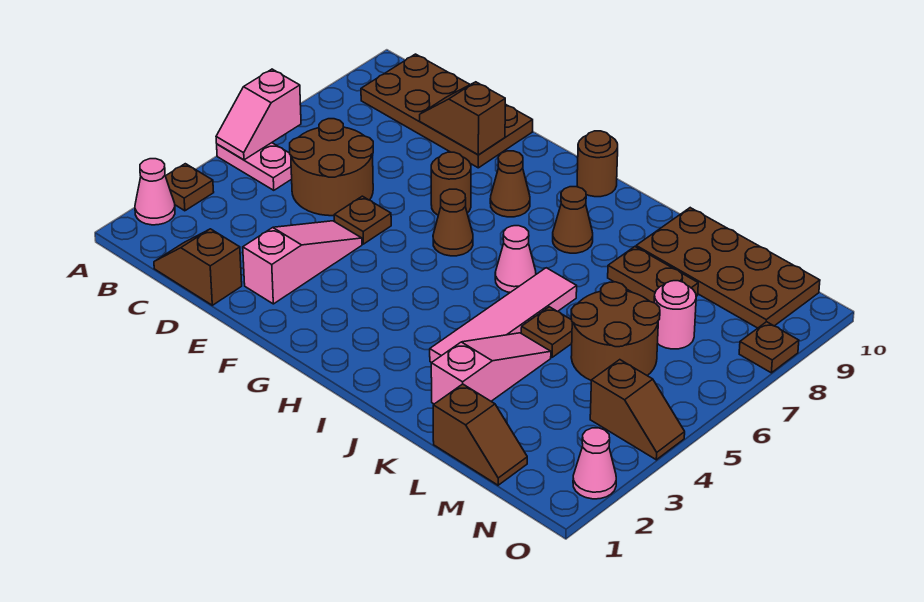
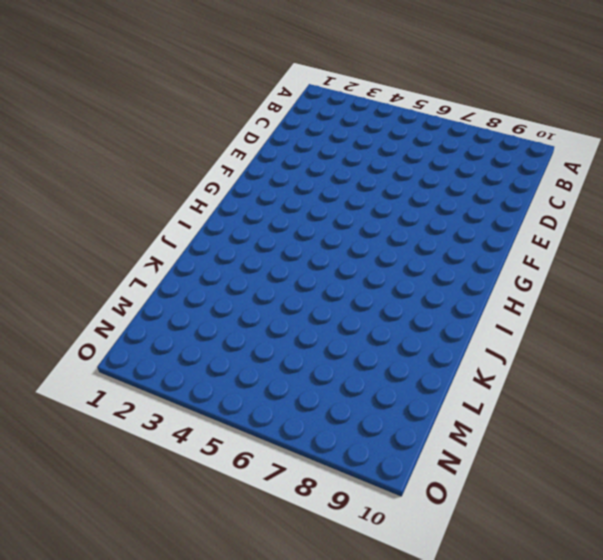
none -> pink 1x1 cone [135,159,175,225]
none -> brown 1x1 plate [166,164,214,211]
none -> pink 1x2 plate [217,143,292,190]

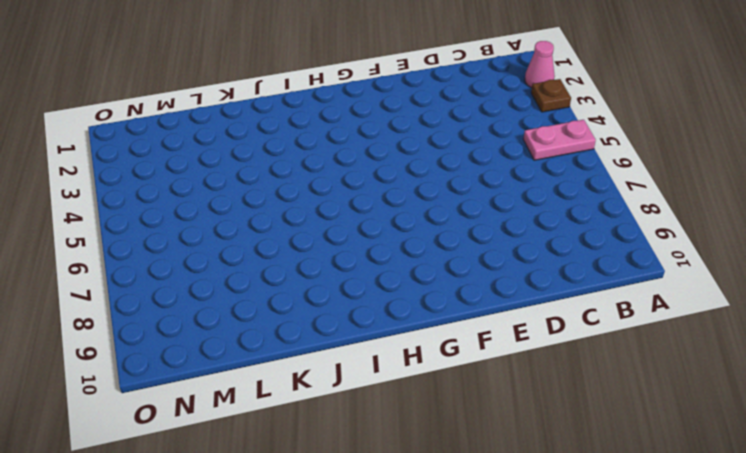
none -> brown 2x4 plate [361,54,533,168]
none -> brown 1x2 slope [154,229,242,305]
none -> brown 2x2 round brick [290,119,373,216]

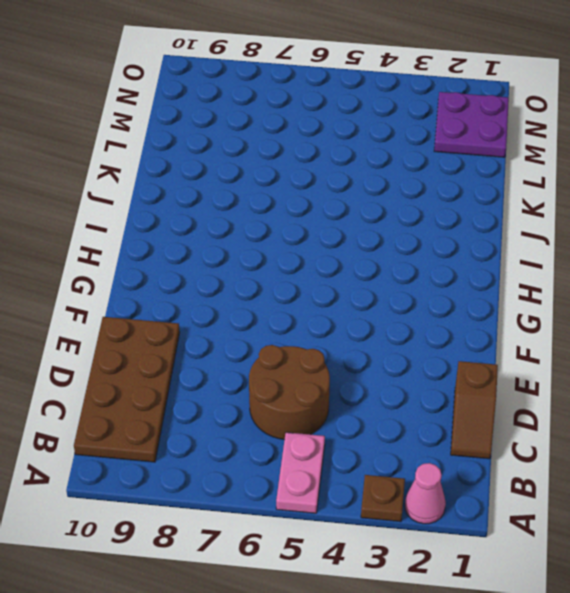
purple 2x2 plate [434,92,509,157] -> brown 1x2 slope [433,384,527,485]
none -> pink 1x3 slope [243,221,362,304]
none -> brown 1x1 plate [334,196,391,244]
none -> brown 1x1 round brick [431,152,471,215]

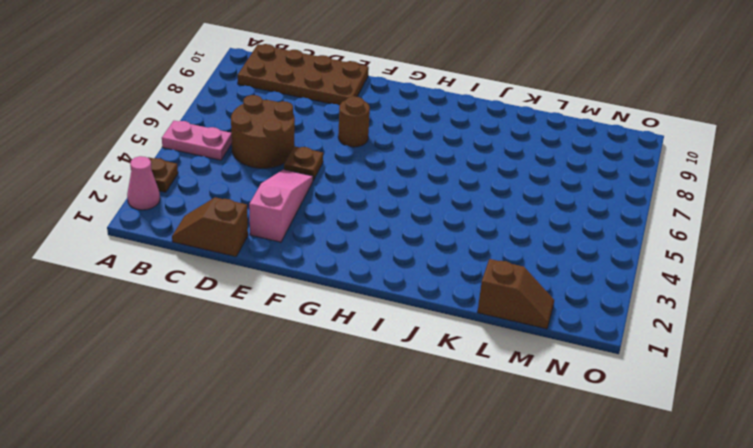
none -> brown 1x1 cone [433,189,473,256]
none -> brown 1x1 cone [490,151,530,217]
none -> brown 1x1 round brick [577,131,618,197]

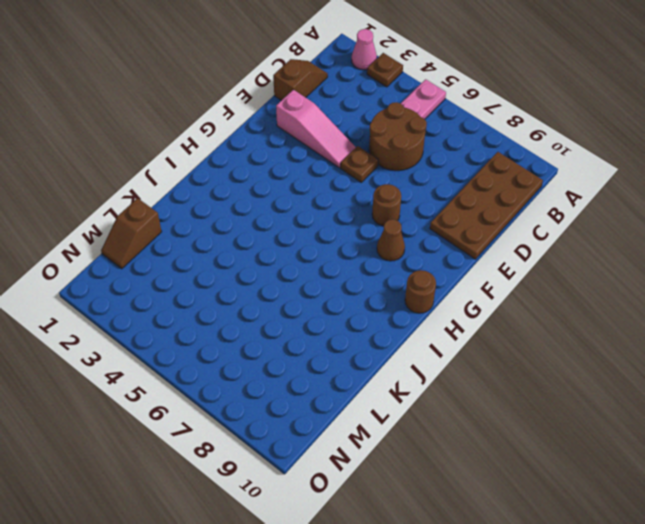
none -> brown 1x1 cone [433,189,473,256]
none -> pink 1x1 cone [495,226,536,292]
none -> brown 1x1 cone [553,187,593,253]

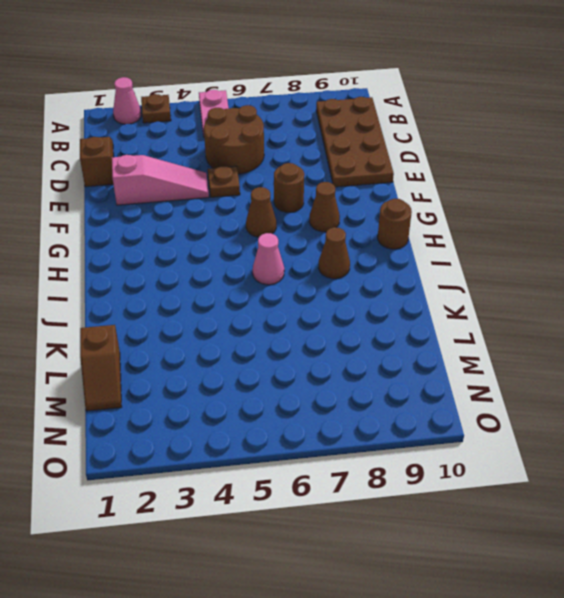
none -> pink 1x4 tile [430,268,577,362]
none -> pink 1x3 slope [431,333,551,404]
none -> brown 1x1 plate [521,307,572,357]

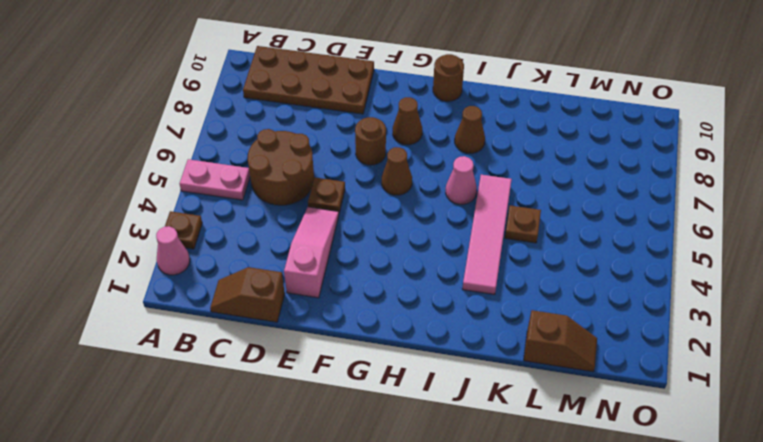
none -> pink 1x3 slope [431,333,551,404]
none -> brown 1x2 plate [608,247,698,303]
none -> brown 2x4 plate [636,208,820,328]

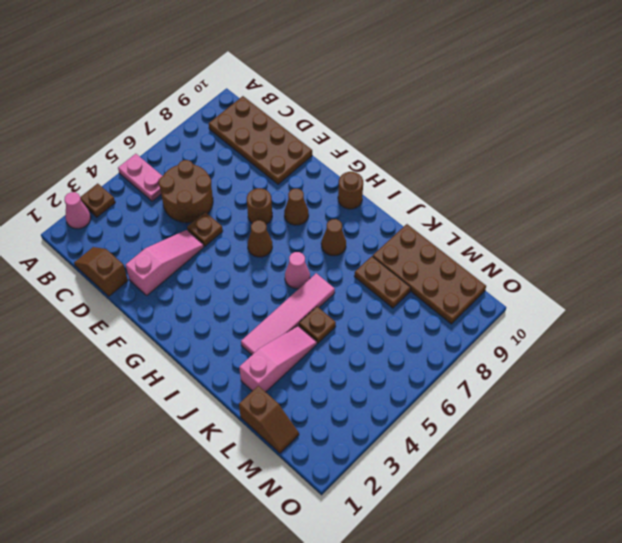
none -> brown 2x2 round brick [571,282,660,380]
none -> pink 1x1 round brick [654,281,696,349]
none -> brown 1x2 slope [590,360,685,460]

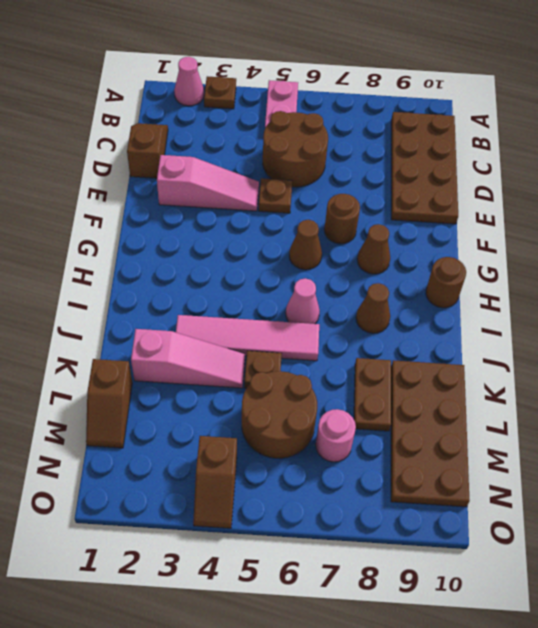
none -> pink 1x1 cone [573,428,616,499]
none -> brown 1x1 plate [739,322,799,373]
none -> pink 1x2 slope [216,69,301,160]

